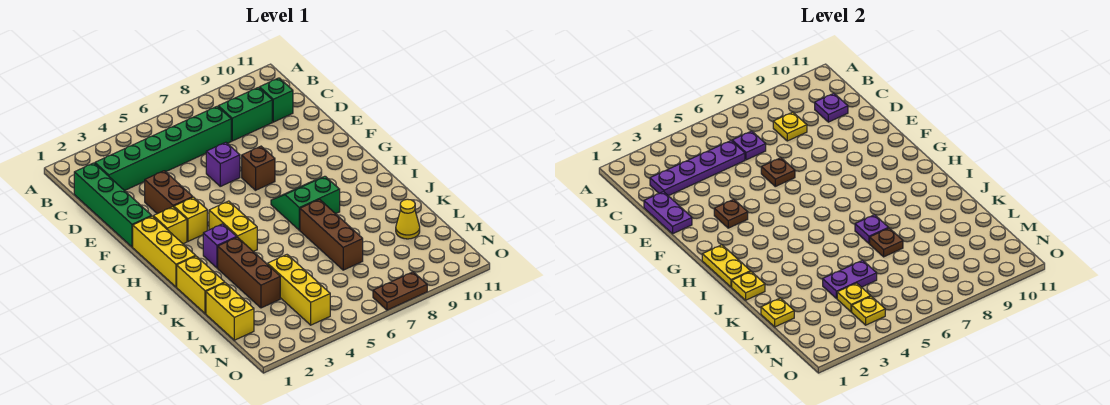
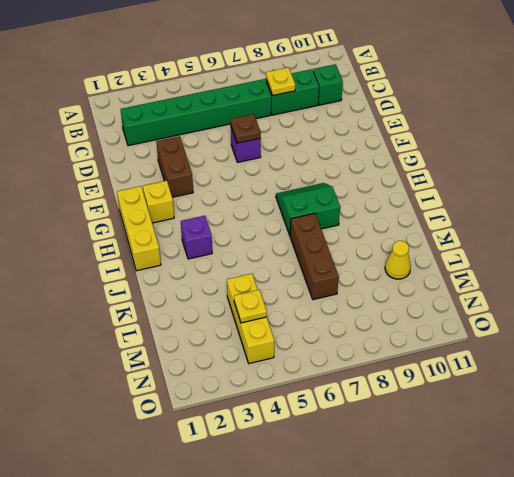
none -> green 1x4 brick [74,163,151,247]
none -> brown 1x1 brick [242,146,275,190]
none -> yellow 1x1 brick [174,197,207,241]
none -> yellow 1x2 brick [209,201,257,252]

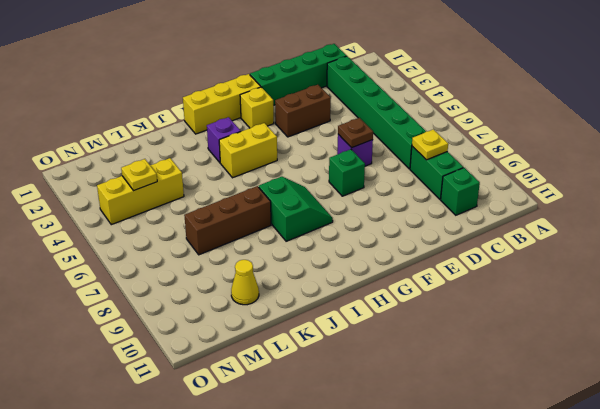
green 1x1 brick [329,149,365,196] -> brown 1x1 brick [242,146,275,190]
none -> yellow 1x1 brick [174,197,207,241]
none -> yellow 1x2 brick [177,256,225,314]
none -> brown 1x3 brick [218,237,280,308]
none -> yellow 1x2 brick [206,283,254,340]

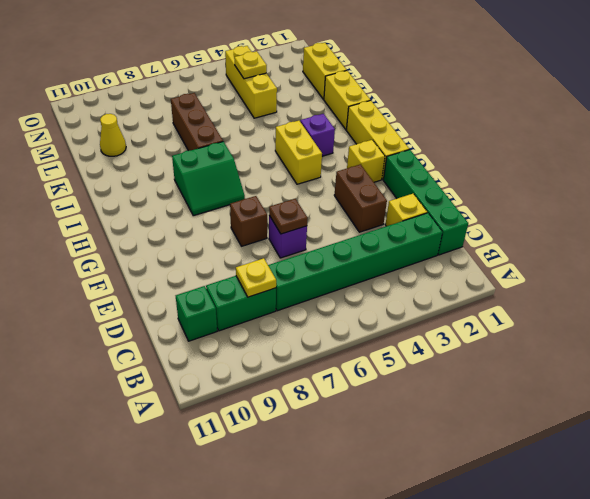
yellow 1x1 brick [385,194,427,226] -> yellow 1x1 brick moved to [174,197,207,241]
none -> brown 1x3 brick [218,237,280,308]
none -> brown 1x2 plate [373,272,427,310]
none -> purple 1x4 plate [650,141,745,196]
none -> purple 1x1 plate [732,131,766,160]

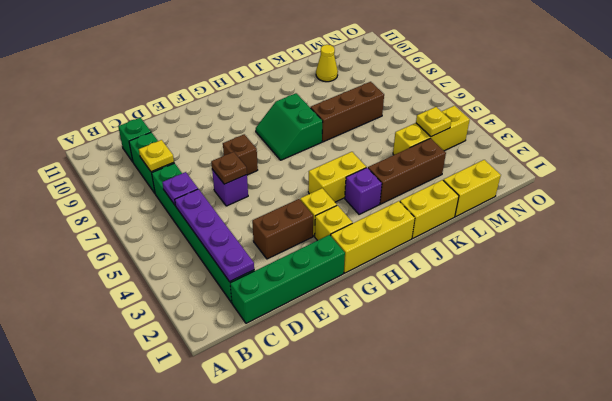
none -> brown 1x2 plate [373,272,427,310]
none -> purple 1x1 plate [815,93,848,122]
none -> purple 1x2 plate [644,192,692,234]
none -> brown 1x1 plate [714,199,748,228]

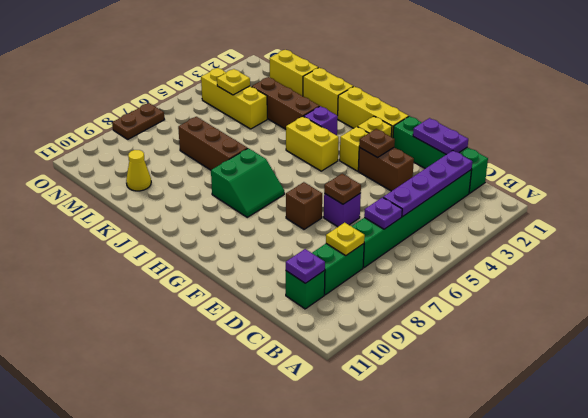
none -> yellow 1x2 plate [702,245,751,287]
none -> yellow 1x1 plate [732,272,765,300]
none -> purple 1x1 plate [855,215,889,244]
none -> brown 1x1 plate [870,228,903,257]

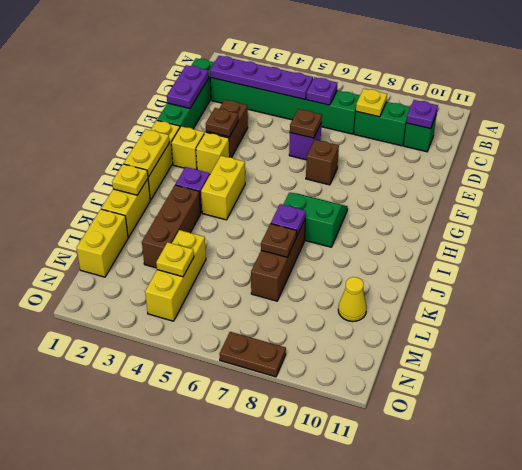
none -> yellow 1x1 plate [761,298,794,327]
none -> purple 1x2 plate [823,260,877,299]
none -> yellow 1x1 plate [852,296,885,325]

